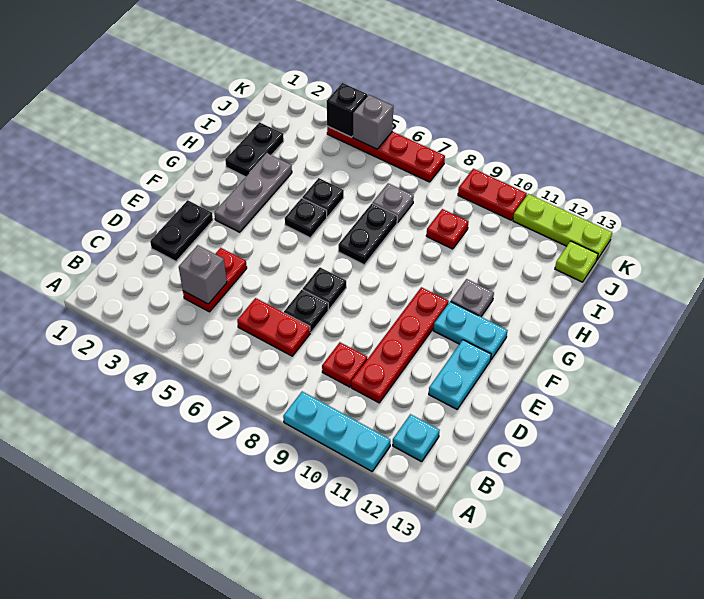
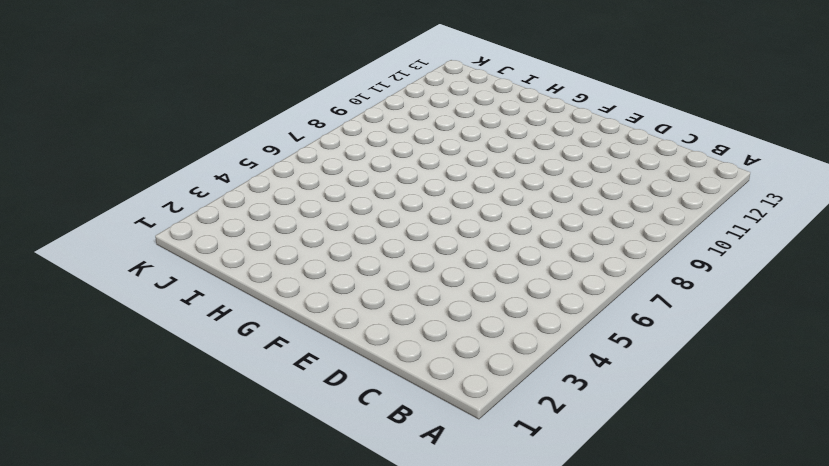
none -> cyan 1x3 plate [283,392,390,471]
none -> cyan 1x1 plate [393,414,440,462]
none -> red 1x2 plate [183,248,247,312]

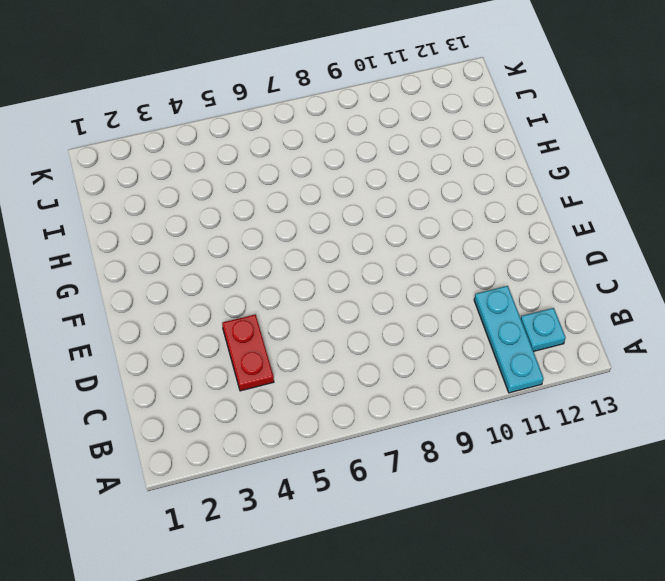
cyan 1x3 plate [474,286,544,393] -> cyan 1x3 plate turned to [283,392,390,471]
none -> red 1x2 plate [237,298,310,356]
none -> red 1x1 plate [322,342,367,387]
none -> red 1x4 plate [351,287,449,403]

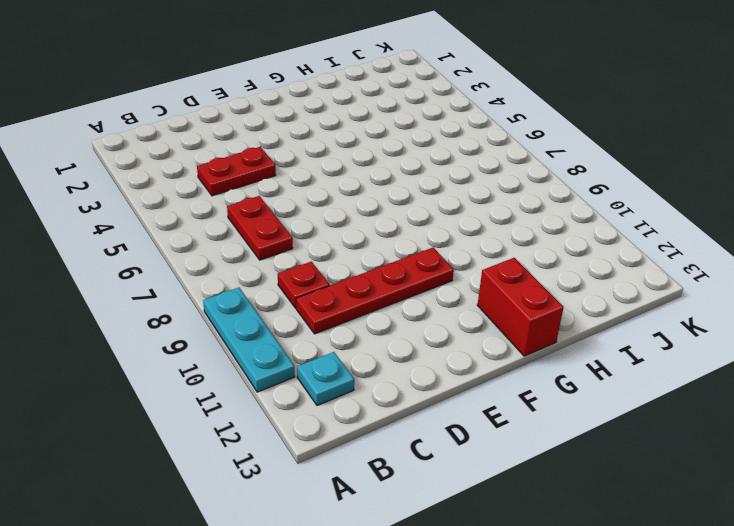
red 1x2 brick [477,258,564,356] -> none
none -> black 1x2 plate [150,200,213,261]
none -> black 1x1 plate [284,290,328,332]
none -> cyan 1x2 plate [429,340,491,409]

